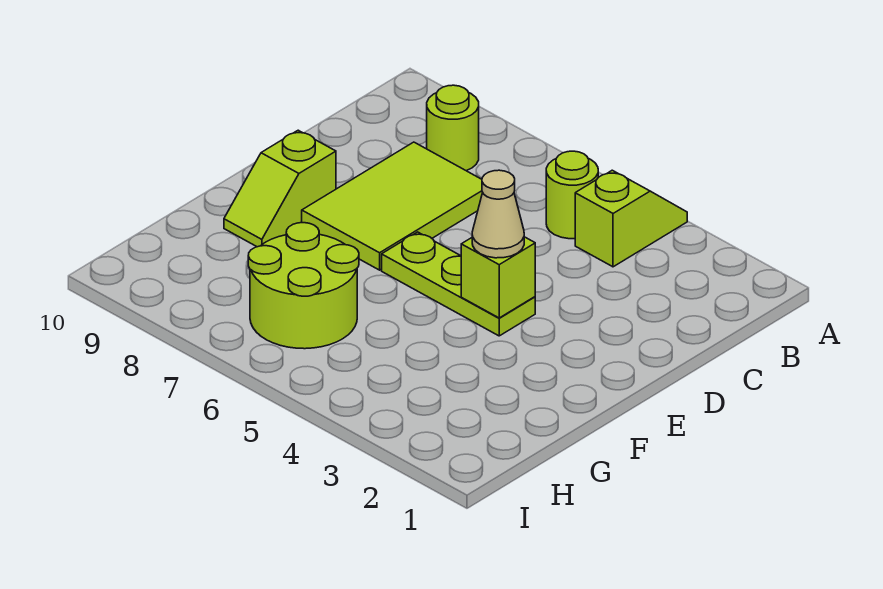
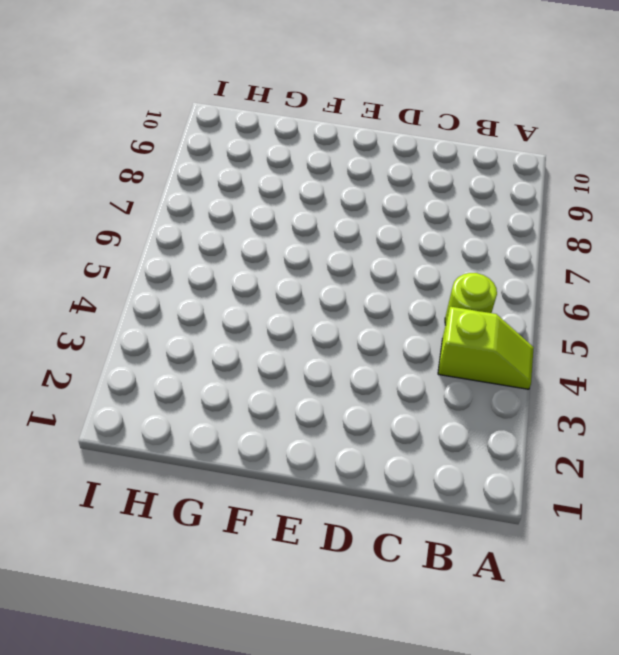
none -> lime 1x1 round brick [427,85,479,171]
none -> lime 2x3 tile [302,142,483,270]

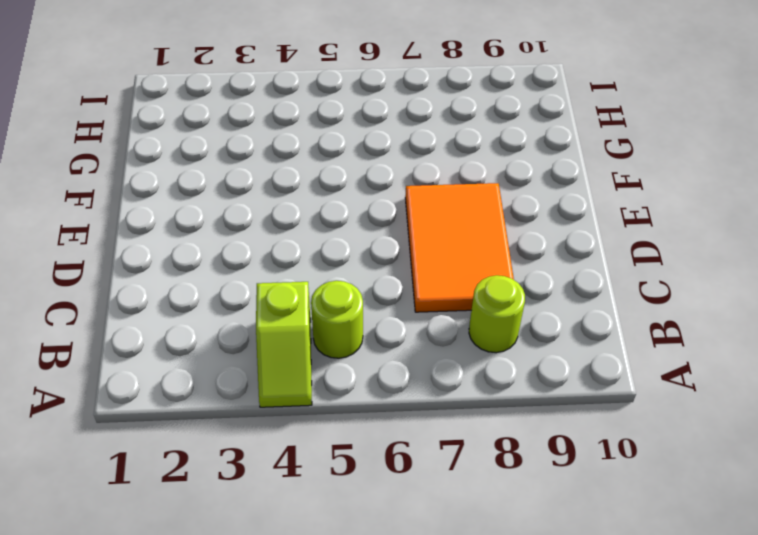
orange 2x3 tile [405,183,514,312] -> lime 2x3 tile [302,142,483,270]
none -> lime 1x3 plate [382,232,535,336]
none -> lime 1x2 slope [224,130,336,247]

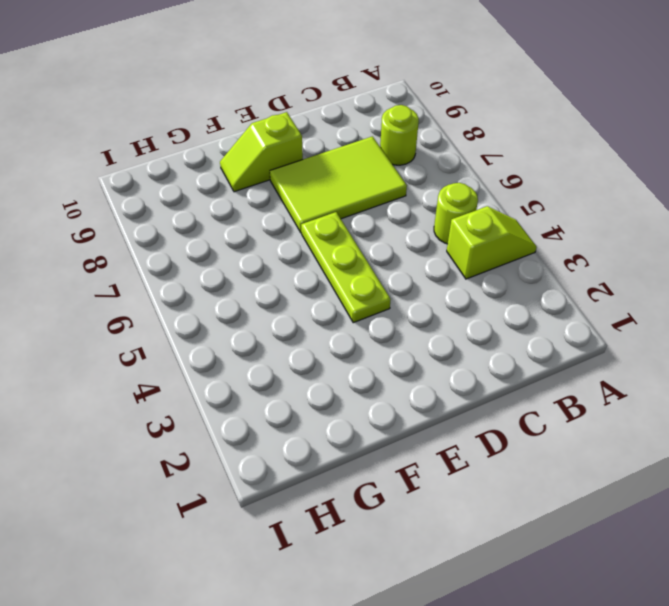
none -> lime 2x2 round brick [248,223,359,349]
none -> lime 1x1 brick [461,237,535,318]

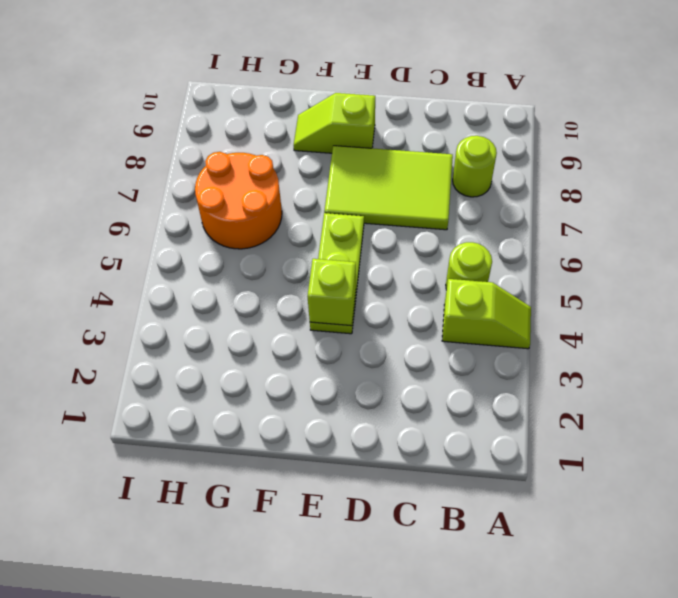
orange 2x2 round brick [195,152,282,249] -> lime 2x2 round brick [248,223,359,349]
none -> tan 1x1 cone [472,170,524,258]

